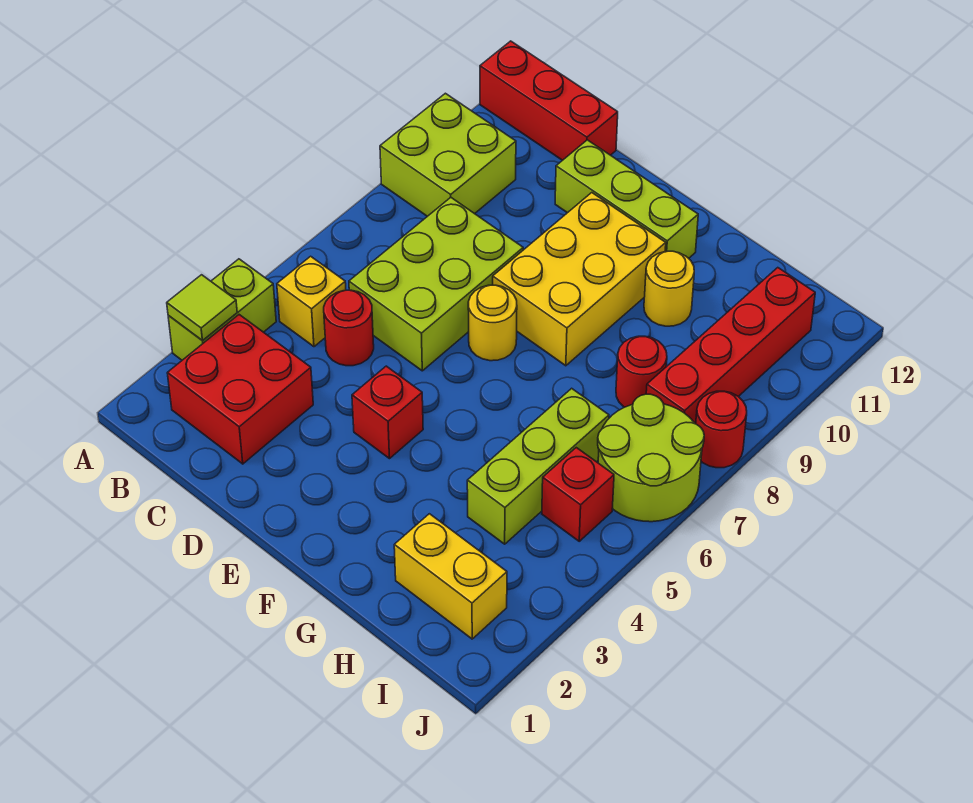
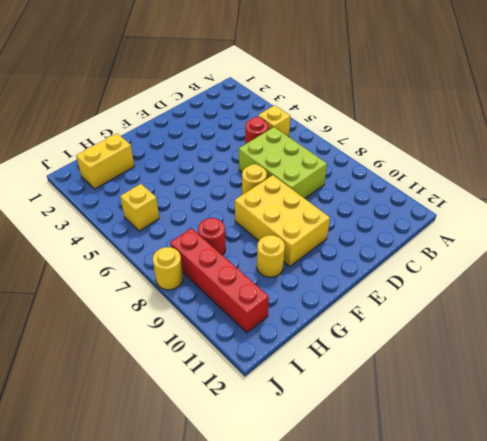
yellow 1x1 brick [120,184,159,231] -> red 1x1 brick [542,448,614,541]
yellow 1x1 round brick [153,247,183,290] -> red 1x1 round brick [696,391,747,468]
none -> lime 1x2 brick [168,259,276,360]
none -> lime 2x2 brick [380,93,516,216]
none -> red 1x3 brick [480,41,618,160]

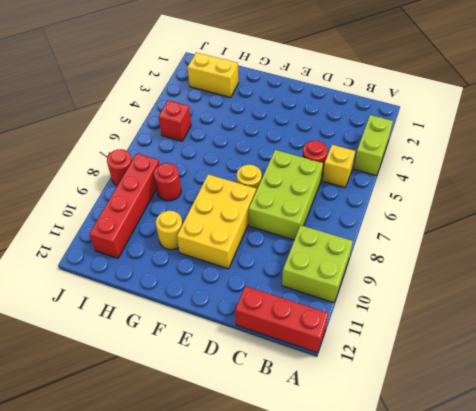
none -> red 2x2 brick [167,315,313,464]
none -> lime 1x3 brick [555,140,698,258]
none -> red 1x1 brick [352,366,423,459]

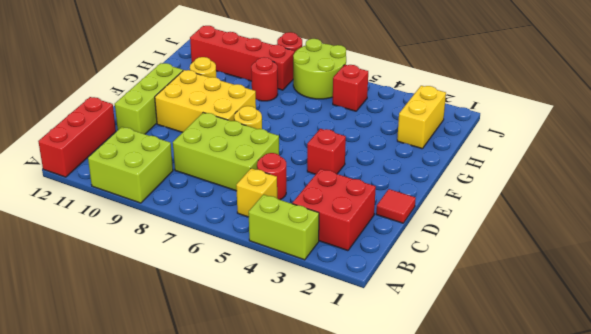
red 1x1 tile [376,189,416,223] -> none
none -> lime 1x3 brick [467,388,609,544]
none -> lime 1x1 tile [167,275,237,340]

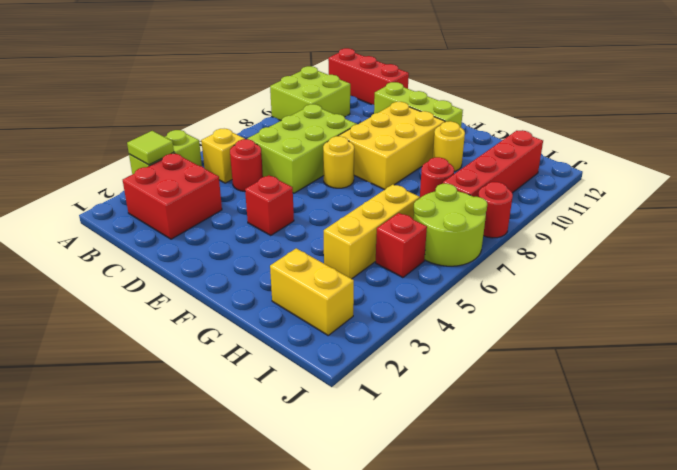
yellow 1x3 brick [324,185,420,279] -> lime 1x3 brick [467,388,609,544]

